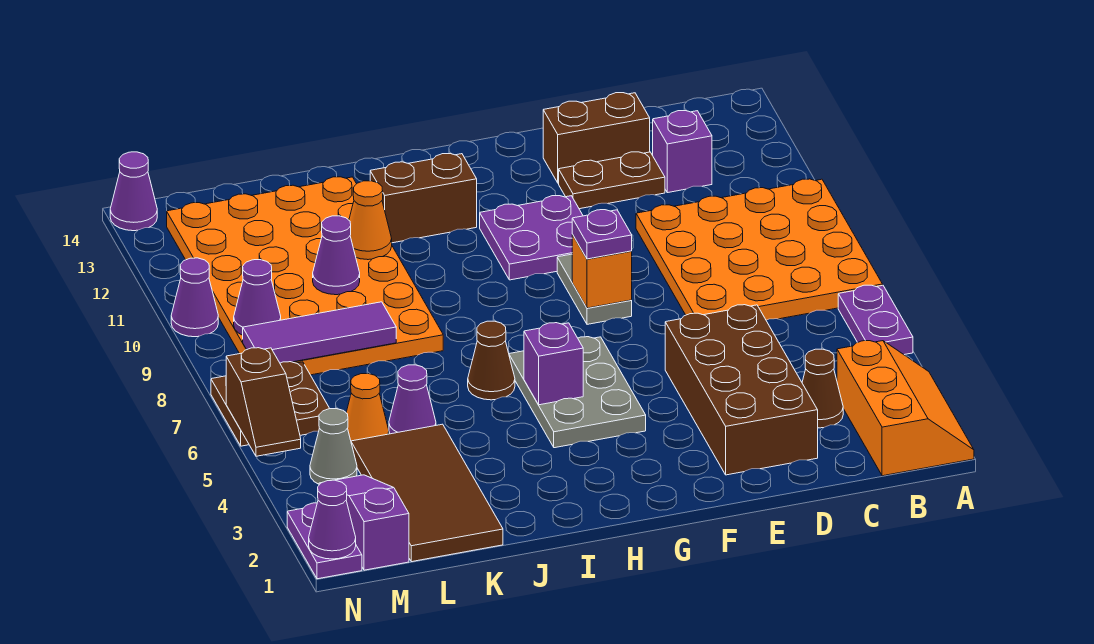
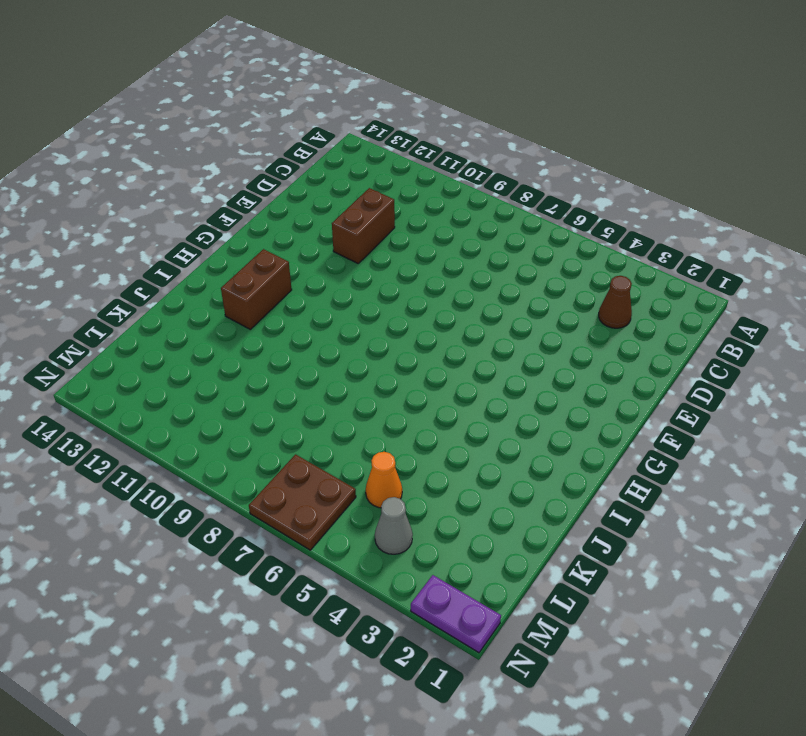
brown 1x2 brick [332,188,395,263] -> brown 1x2 brick moved to [543,93,650,183]
none -> orange 2x3 slope [837,341,974,476]
none -> purple 1x2 plate [838,285,913,355]
none -> orange 4x4 plate [636,179,883,320]
none -> purple 1x1 brick [653,111,712,193]

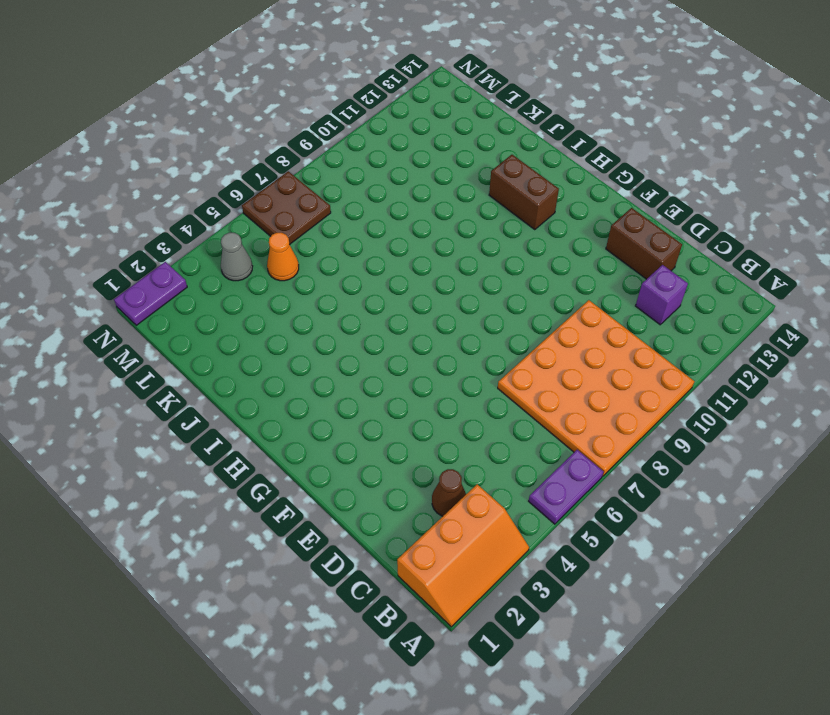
none -> brown 2x4 brick [665,305,818,475]
none -> brown 1x2 plate [559,152,665,209]
none -> grey 1x2 plate [557,254,632,324]
none -> purple 2x2 plate [480,195,583,280]

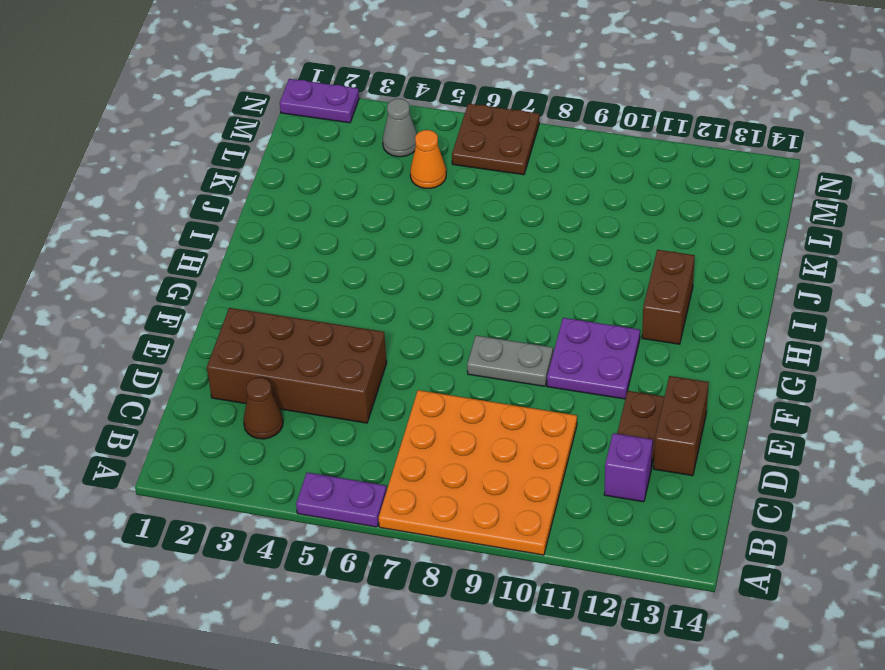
none -> orange 2x3 slope [837,341,974,476]
none -> grey 2x3 plate [509,337,646,448]
none -> brown 1x1 cone [468,321,515,400]
none -> orange 4x6 plate [167,177,443,375]

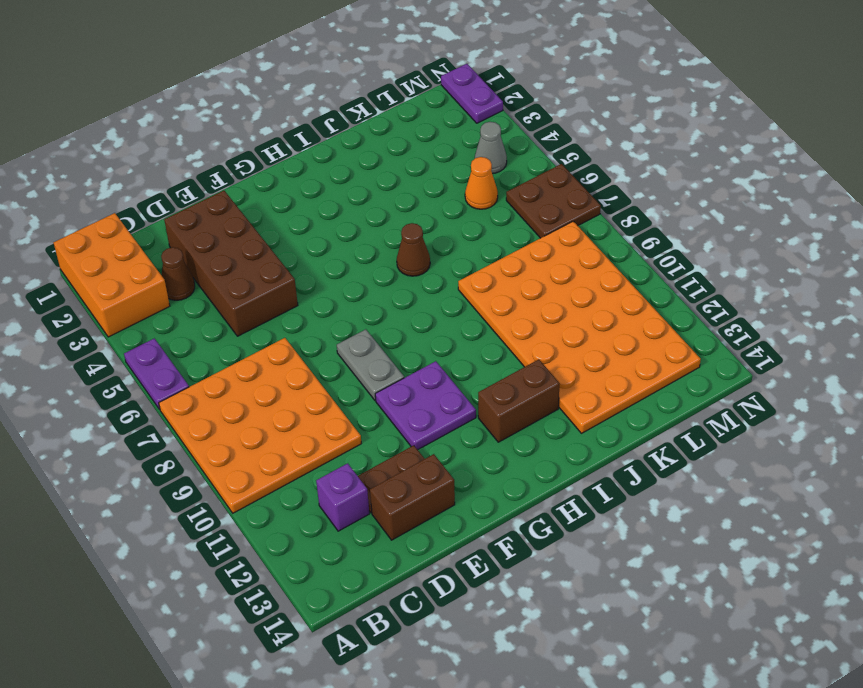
orange 2x3 brick [53,213,170,337] -> orange 2x3 slope [837,341,974,476]
none -> grey 2x3 plate [509,337,646,448]
none -> brown 2x4 tile [351,424,503,562]
none -> purple 1x1 cone [389,365,436,434]
none -> purple 1x3 slope [319,475,409,570]

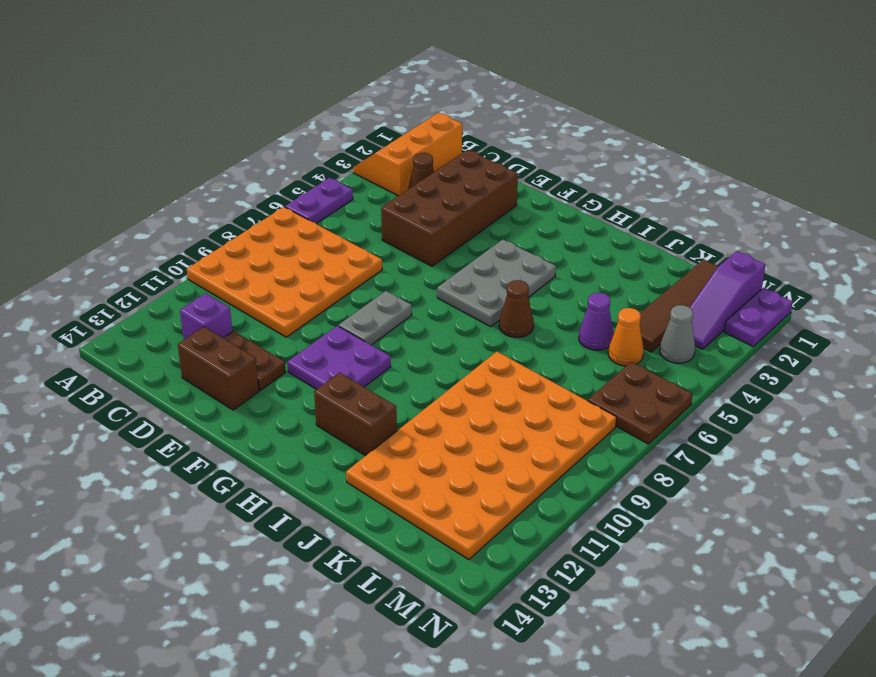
brown 1x4 tile [640,259,718,352] -> brown 2x4 tile [351,424,503,562]
none -> purple 1x1 cone [171,258,218,337]
none -> purple 1x1 cone [110,152,157,231]
none -> orange 1x1 brick [572,235,632,308]
none -> purple 1x1 brick [524,323,583,405]

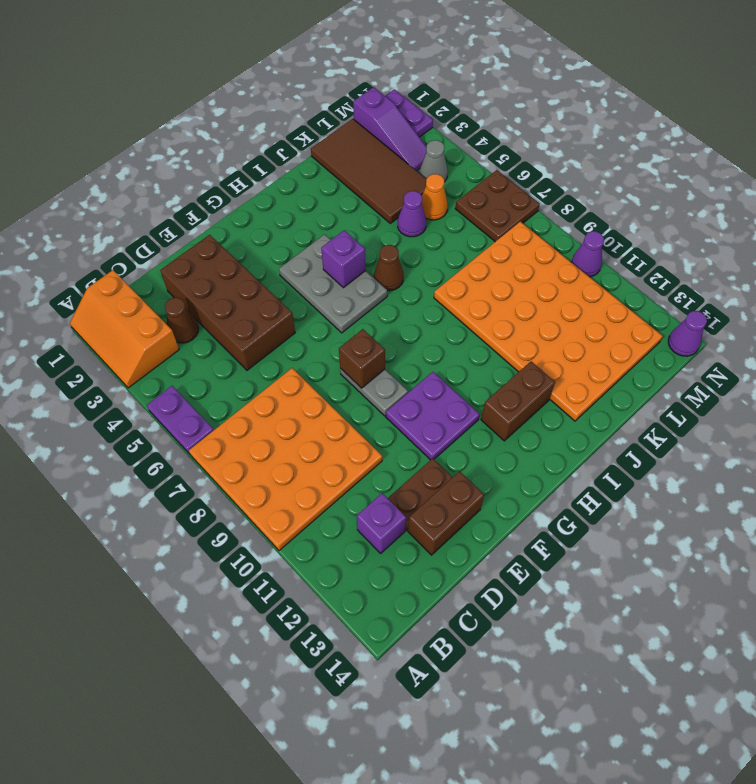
brown 1x1 brick [339,329,385,388] -> orange 1x1 brick [572,235,632,308]
none -> orange 1x1 cone [349,181,392,260]
none -> purple 1x3 tile [243,302,396,363]
none -> purple 1x1 cone [313,216,360,295]
none -> purple 1x1 cone [234,260,281,335]

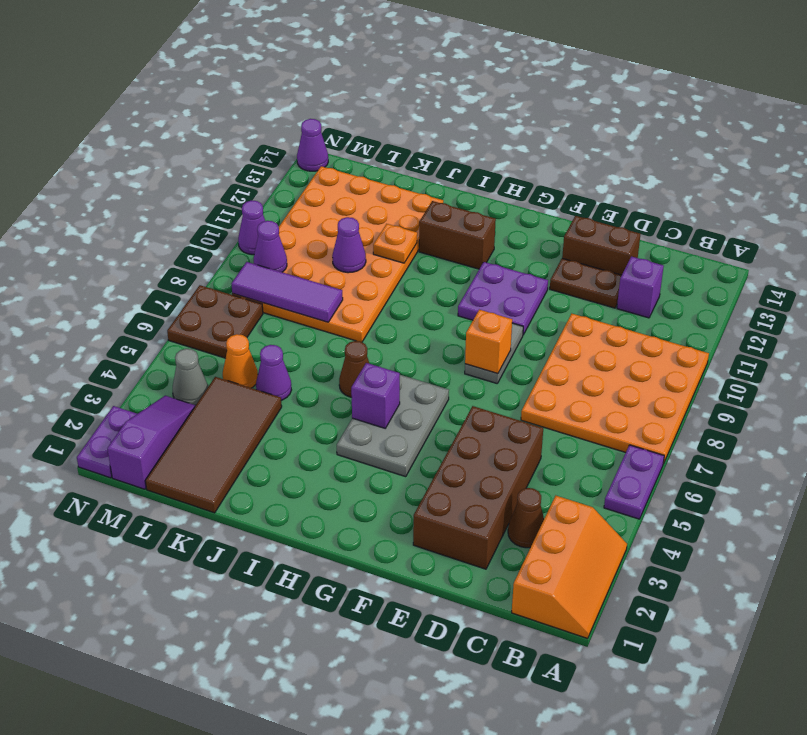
orange 1x1 plate [373,224,417,263] -> orange 1x1 cone [349,181,392,260]
none -> purple 1x1 cone [309,480,356,559]
none -> brown 1x2 slope [226,348,301,456]
none -> purple 1x1 plate [572,210,632,259]

